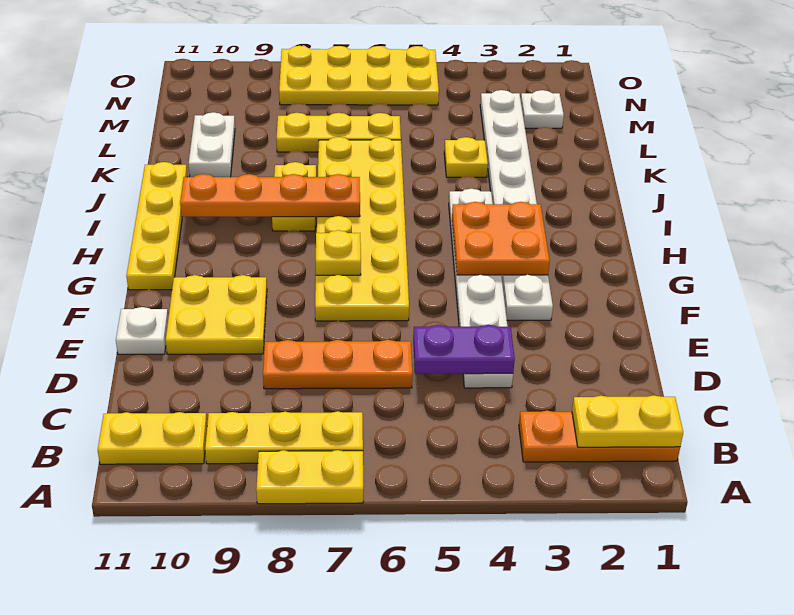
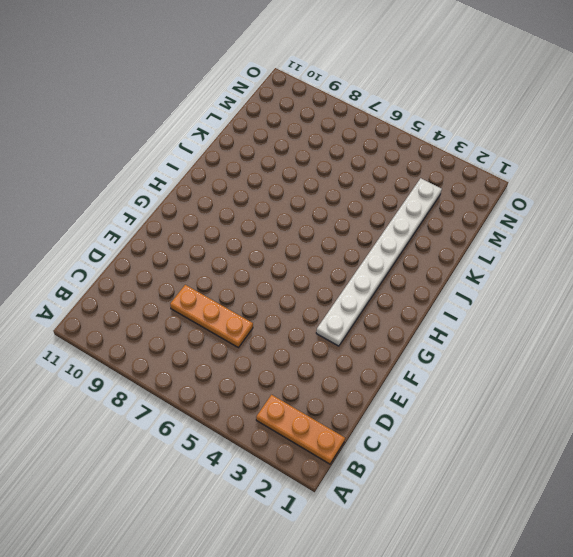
none -> yellow 1x2 plate [256,450,363,504]
none -> yellow 1x3 plate [205,411,363,464]
none -> yellow 1x2 plate [98,412,207,464]

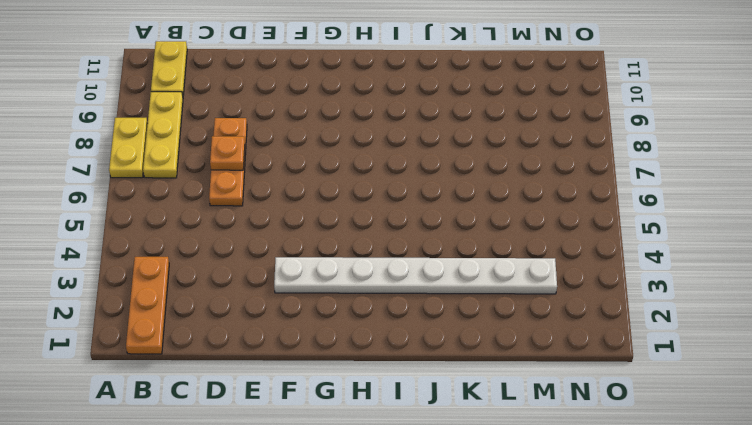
orange 1x1 plate [210,136,245,170] -> none
none -> white 1x6 plate [449,189,513,388]
none -> yellow 2x2 plate [166,275,267,354]
none -> white 1x1 plate [116,307,168,354]

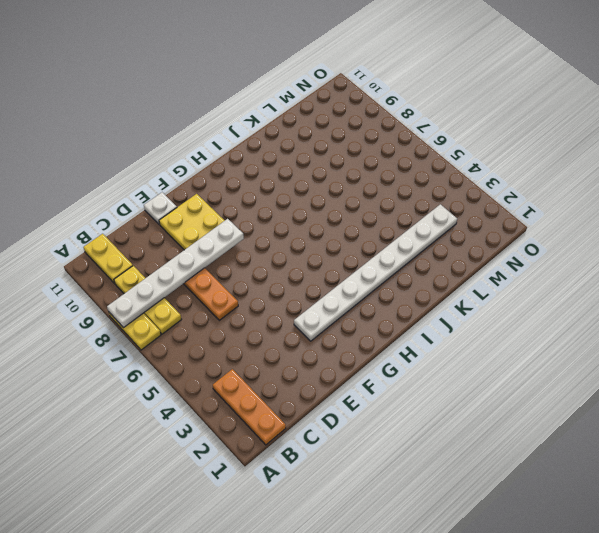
white 1x6 plate [107,219,244,328] -> white 1x6 plate moved to [449,189,513,388]
none -> yellow 2x6 plate [315,137,409,321]
none -> yellow 1x4 plate [126,162,187,290]
none -> yellow 1x2 plate [272,162,316,231]

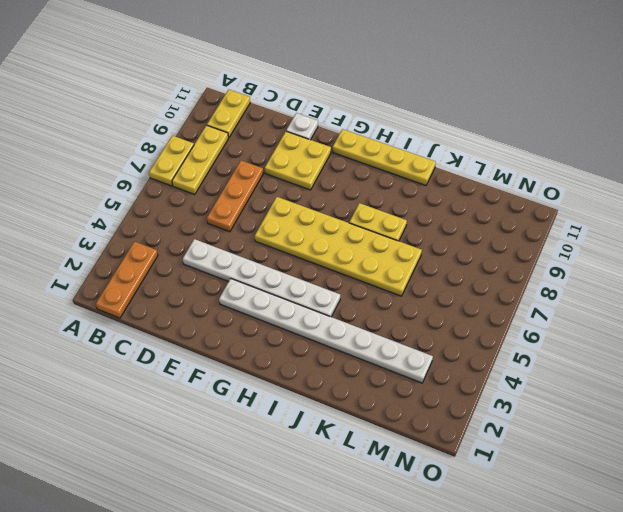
none -> yellow 1x1 plate [444,137,488,177]
none -> white 1x2 plate [189,112,235,177]
none -> yellow 1x3 plate [276,113,401,152]

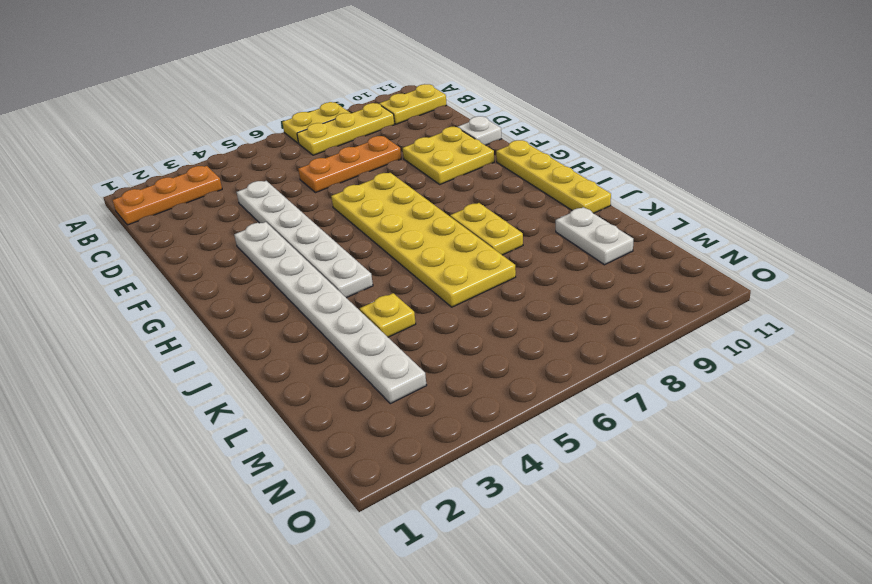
none -> yellow 1x3 plate [276,113,401,152]
none -> white 1x1 plate [521,90,564,128]
none -> yellow 2x4 plate [279,46,439,105]

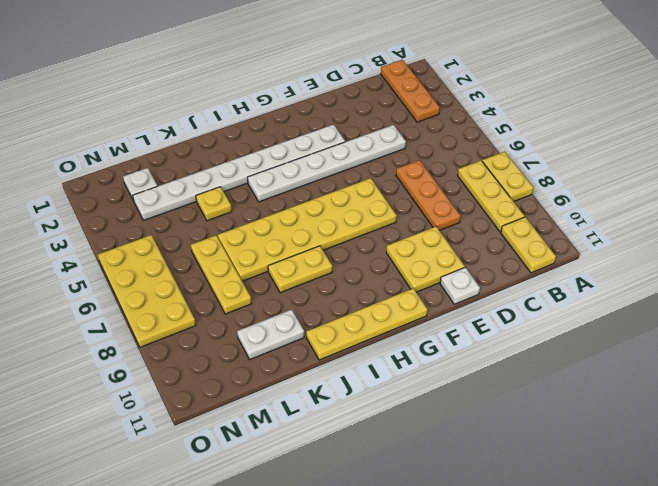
none -> yellow 1x2 plate [572,395,683,447]
none -> purple 1x2 plate [413,325,515,374]
none -> orange 2x2 plate [452,202,550,275]

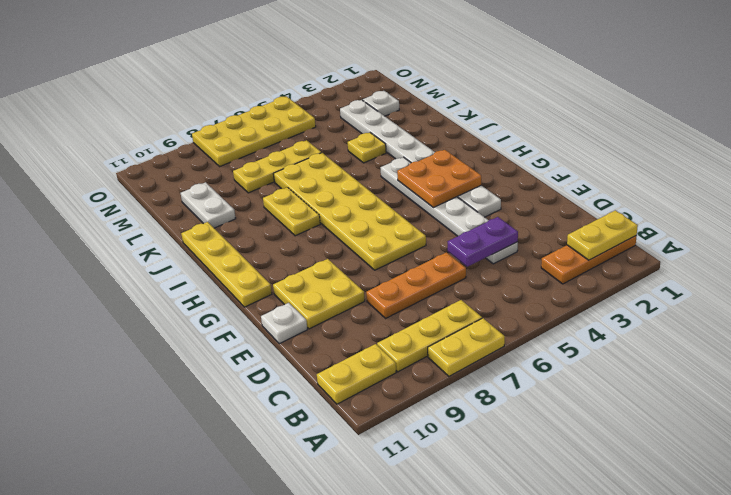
none -> yellow 1x1 plate [316,230,361,275]
none -> orange 1x4 plate [180,174,360,217]

